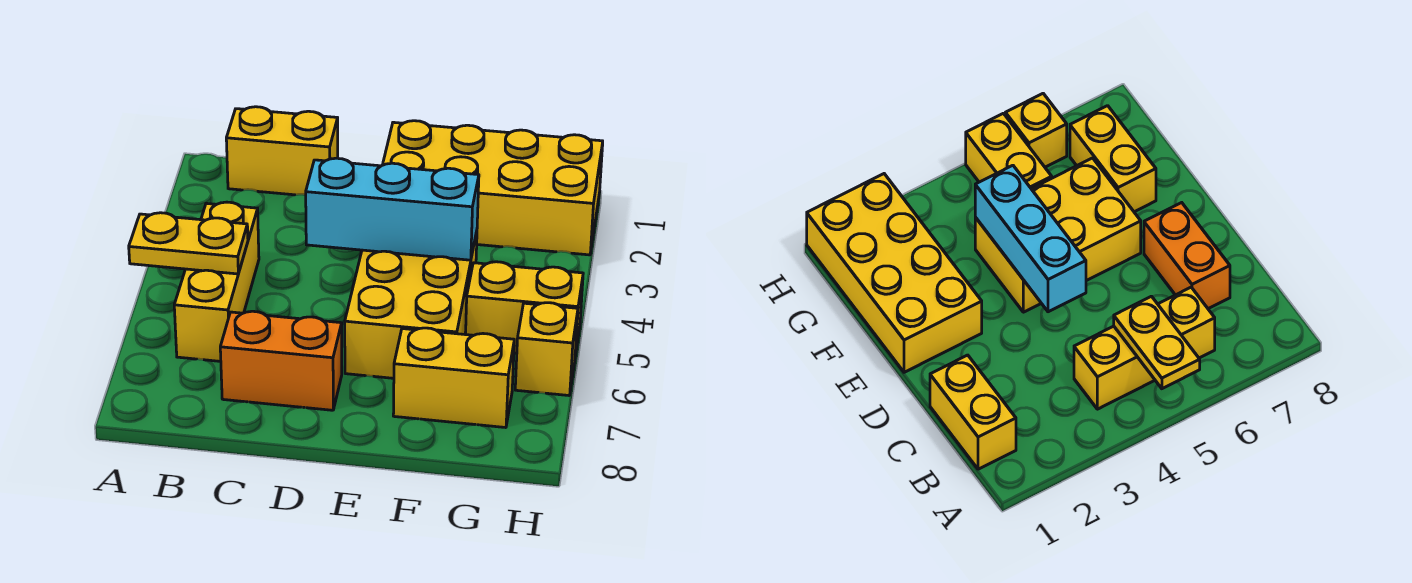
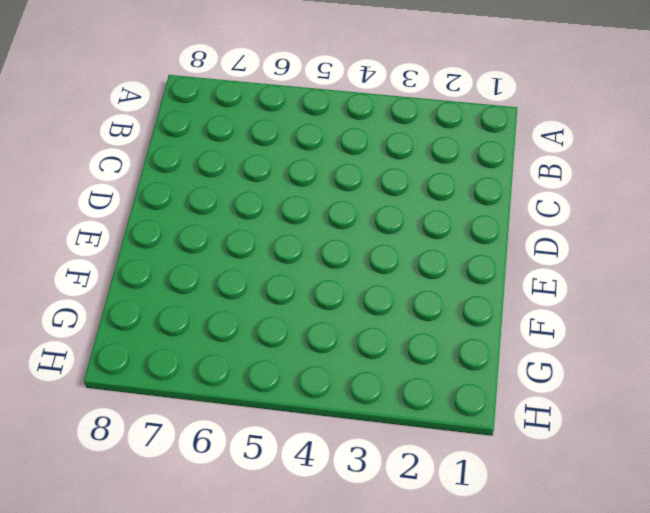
none -> yellow 1x2 brick [226,107,338,195]
none -> yellow 1x3 brick [174,202,259,361]

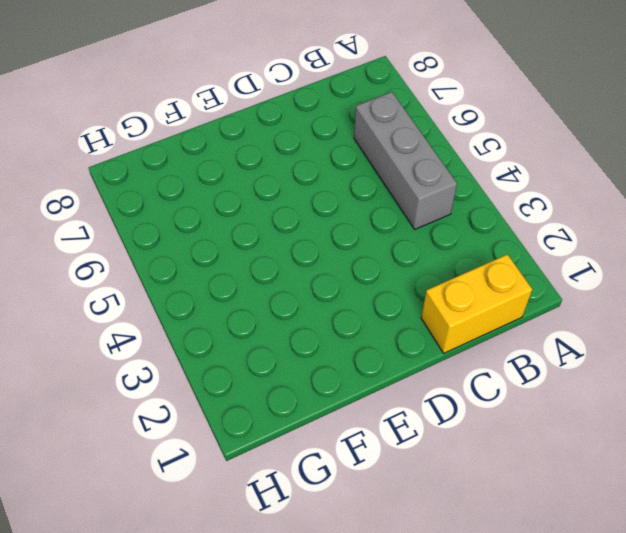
grey 1x3 brick [354,92,457,229] -> yellow 1x3 brick [174,202,259,361]
none -> orange 1x2 brick [220,311,342,410]
none -> yellow 2x4 brick [383,121,603,255]

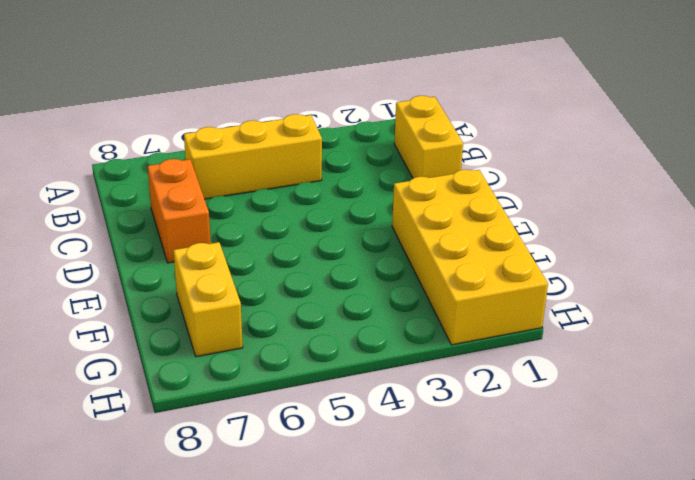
none -> yellow 2x3 brick [345,231,477,378]
none -> yellow 1x2 brick [466,262,583,356]

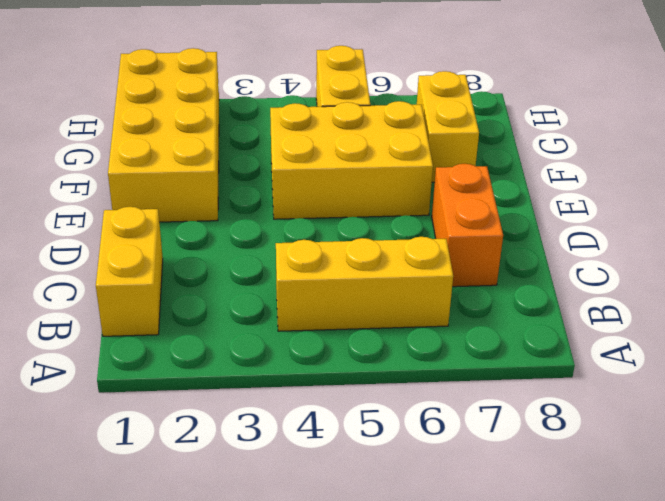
none -> yellow 1x1 brick [515,303,578,395]
none -> yellow 1x2 plate [129,213,248,274]

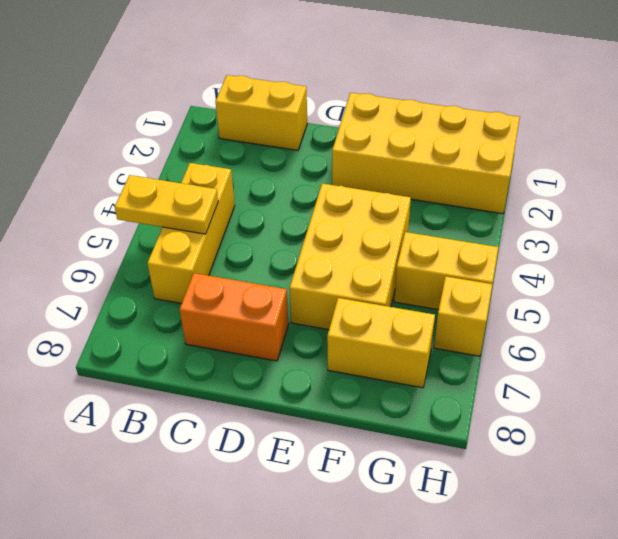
none -> cyan 1x3 brick [306,158,479,260]

